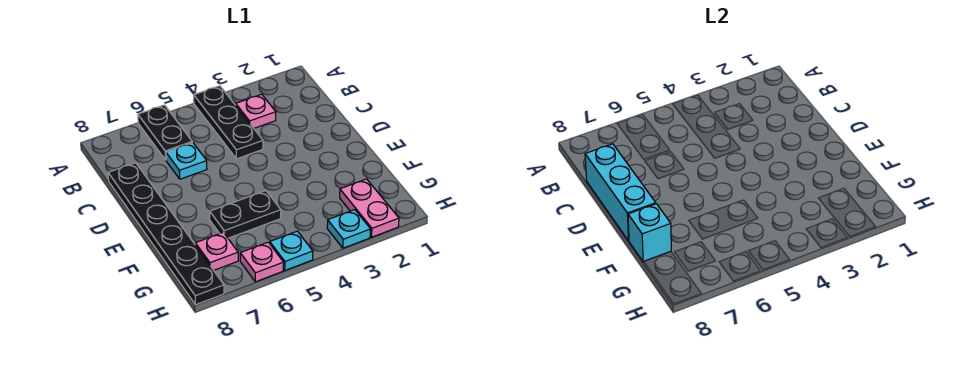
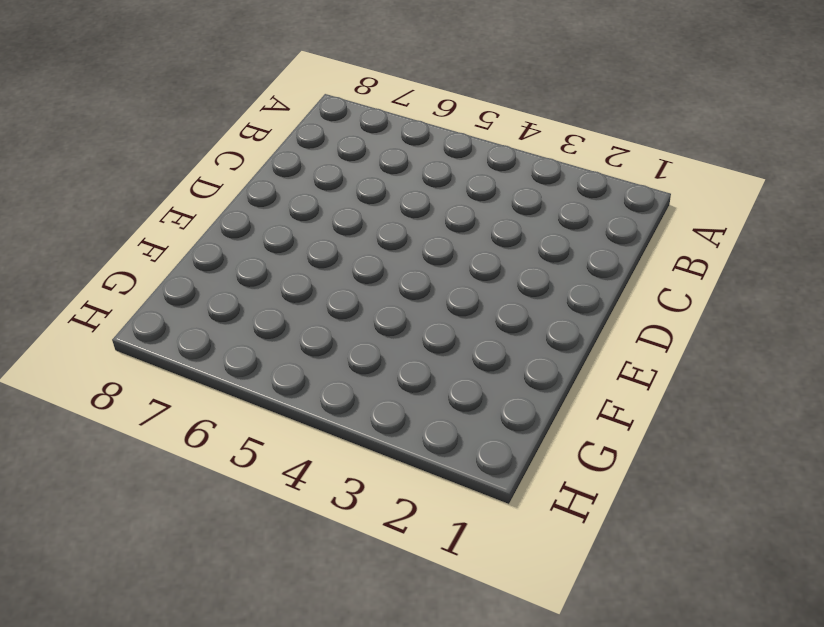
none -> black 1x3 plate [194,86,263,159]
none -> black 1x2 plate [138,105,192,160]
none -> pink 1x1 plate [236,94,276,128]

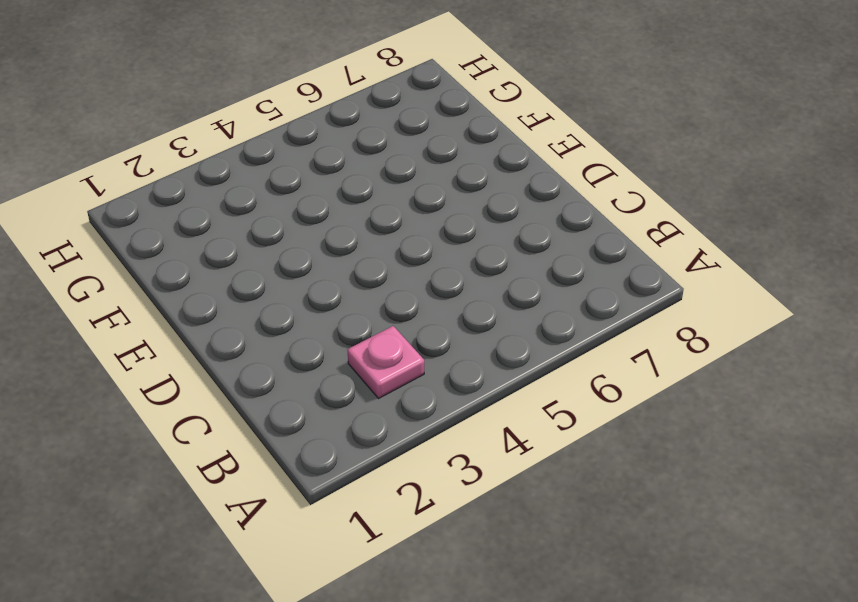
none -> black 1x3 plate [194,86,263,159]
none -> black 1x2 plate [138,105,192,160]
none -> cyan 1x1 plate [166,142,207,179]

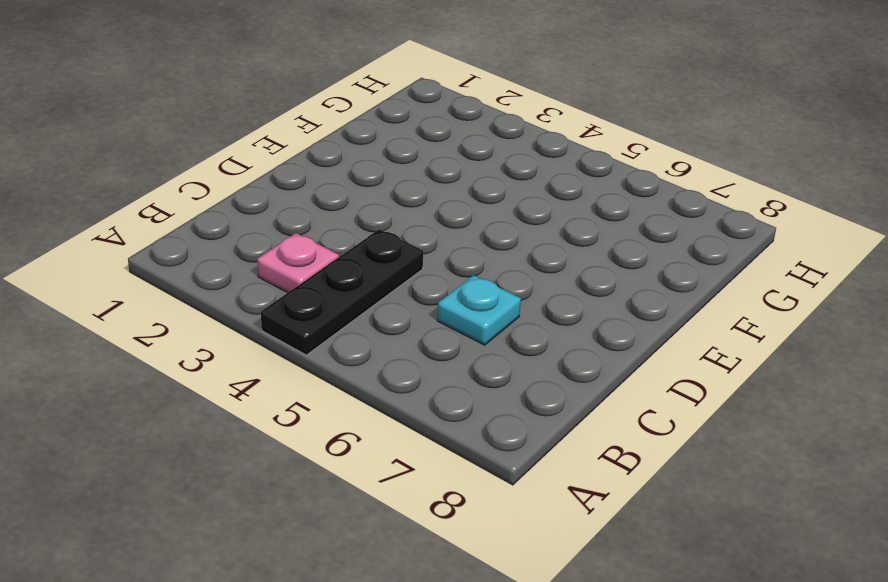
none -> black 1x2 plate [138,105,192,160]
none -> black 1x6 plate [108,163,224,305]
none -> black 1x2 plate [210,191,281,238]

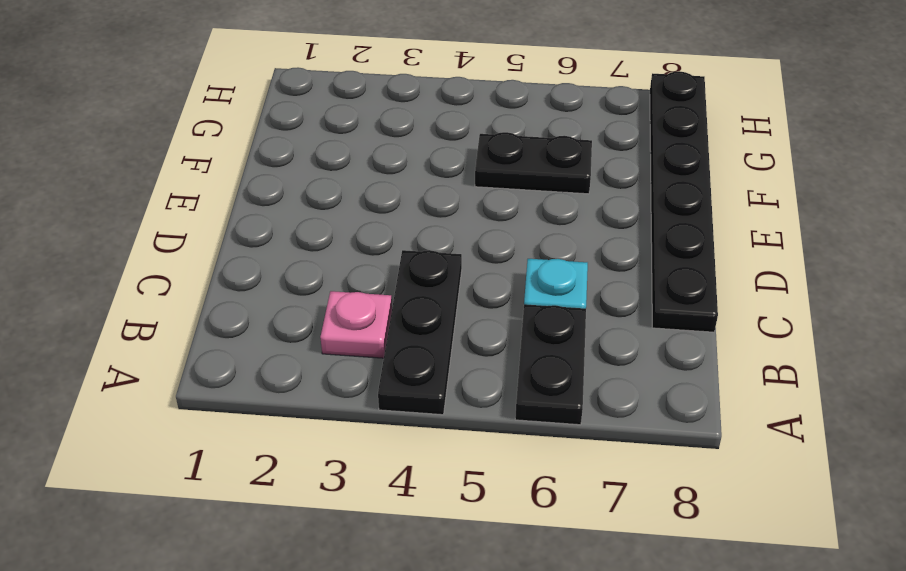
none -> pink 1x2 plate [340,179,399,237]
none -> pink 1x1 plate [195,232,238,270]
none -> cyan 1x1 plate [327,210,371,248]

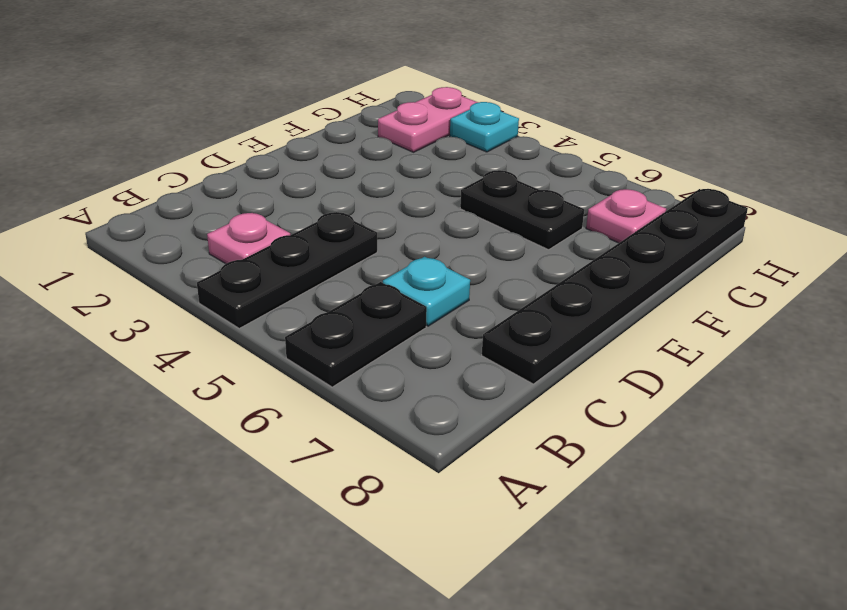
none -> cyan 1x1 plate [270,231,313,270]
none -> pink 1x1 plate [240,242,284,282]
none -> cyan 1x3 brick [585,144,656,241]

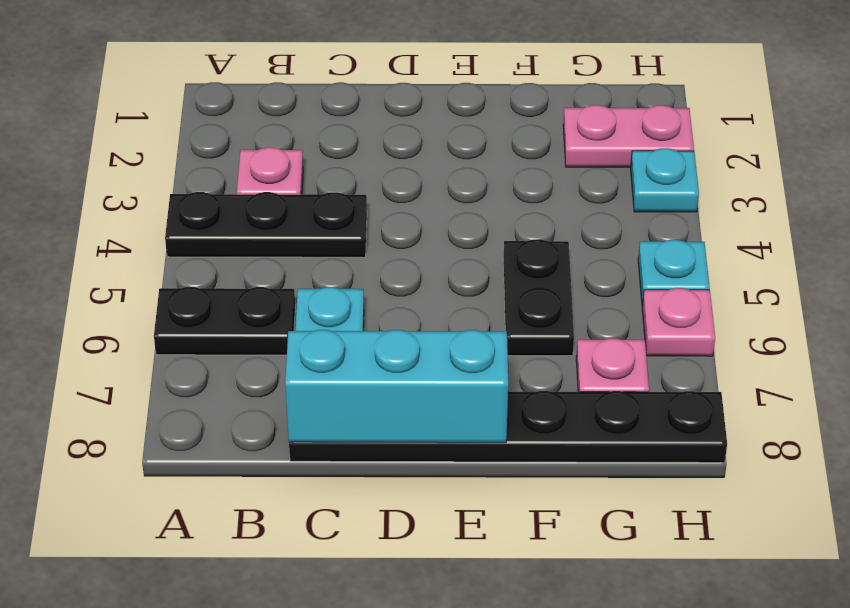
none -> cyan 1x1 brick [628,204,671,262]

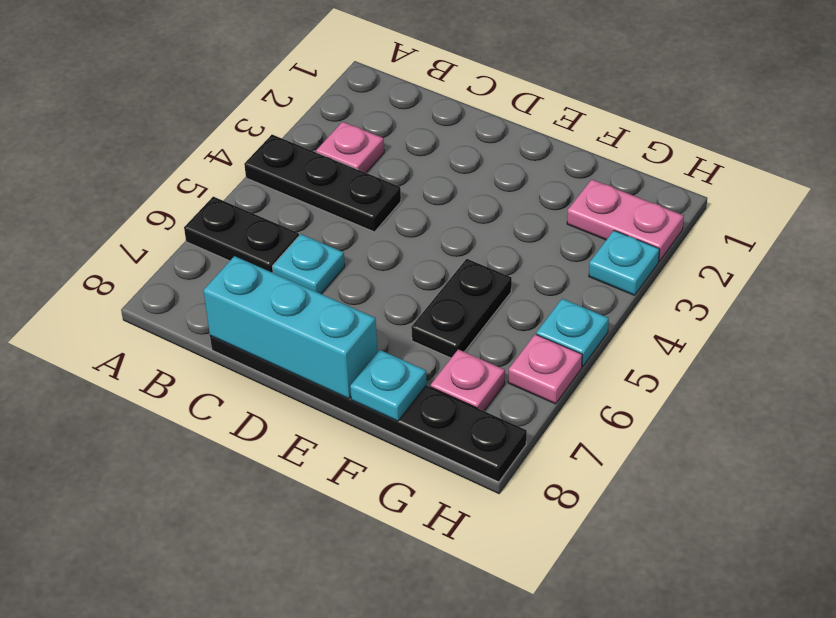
cyan 1x1 plate [350,350,427,421] -> cyan 1x1 brick [628,204,671,262]

